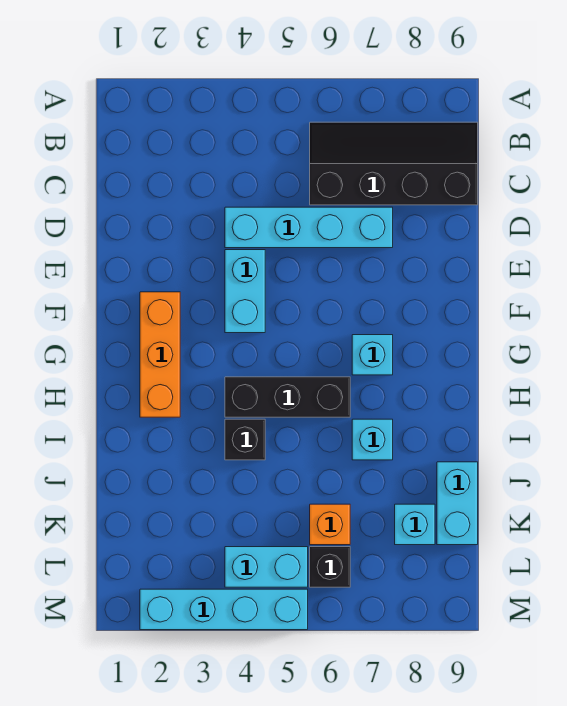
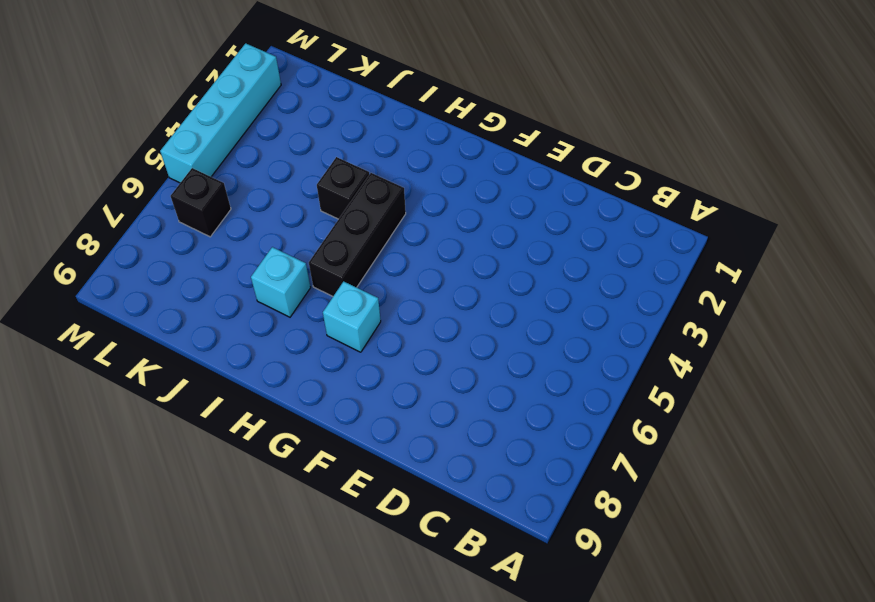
none -> black 2x4 slope [310,122,478,205]
none -> cyan 1x4 brick [225,207,393,248]
none -> cyan 1x2 brick [225,250,265,333]

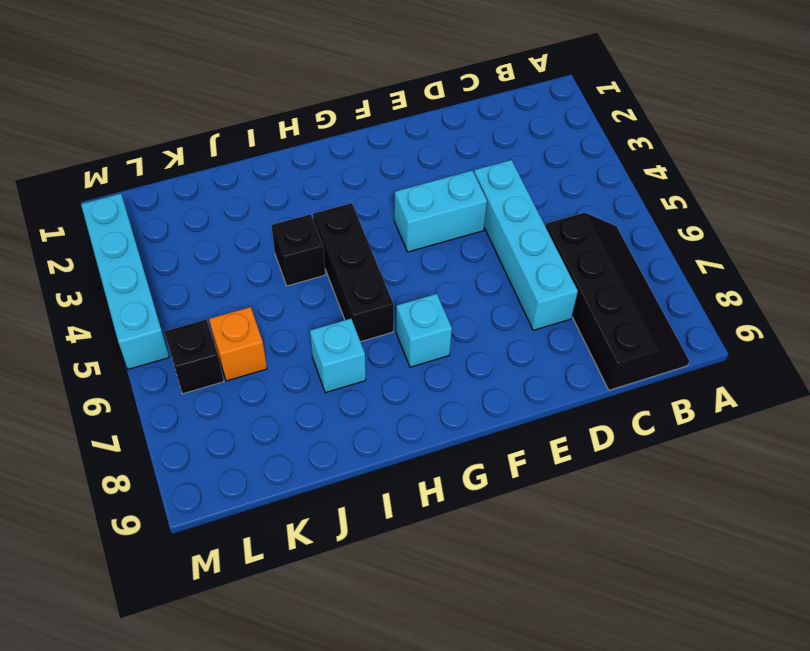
none -> orange 1x3 brick [140,292,180,417]
none -> cyan 1x2 brick [437,462,478,545]
none -> cyan 1x1 brick [395,504,435,545]

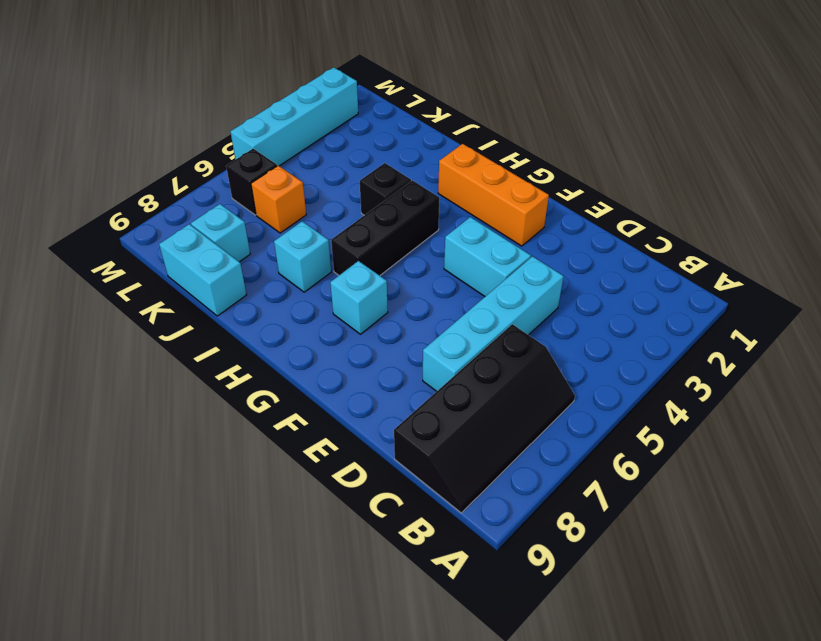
none -> cyan 1x2 brick [225,547,308,587]

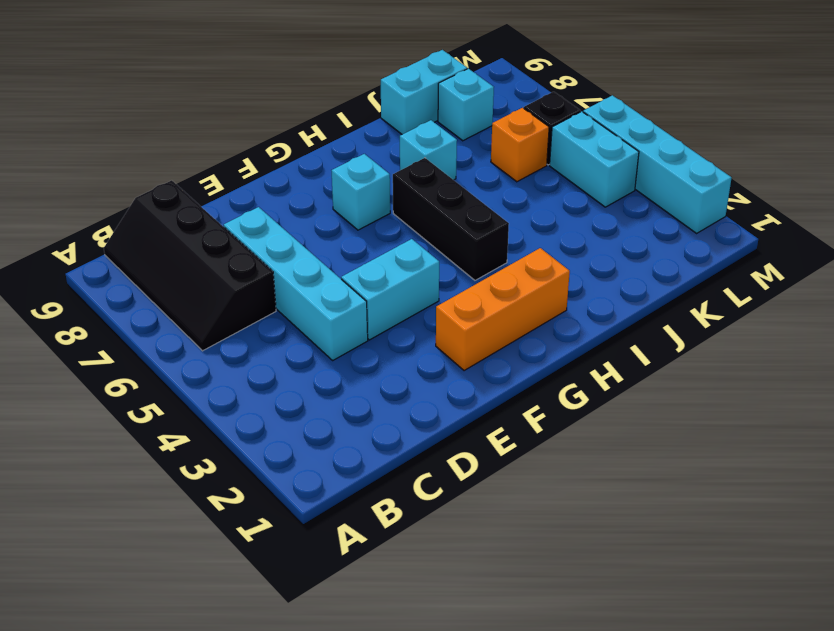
none -> black 1x1 brick [225,419,265,460]

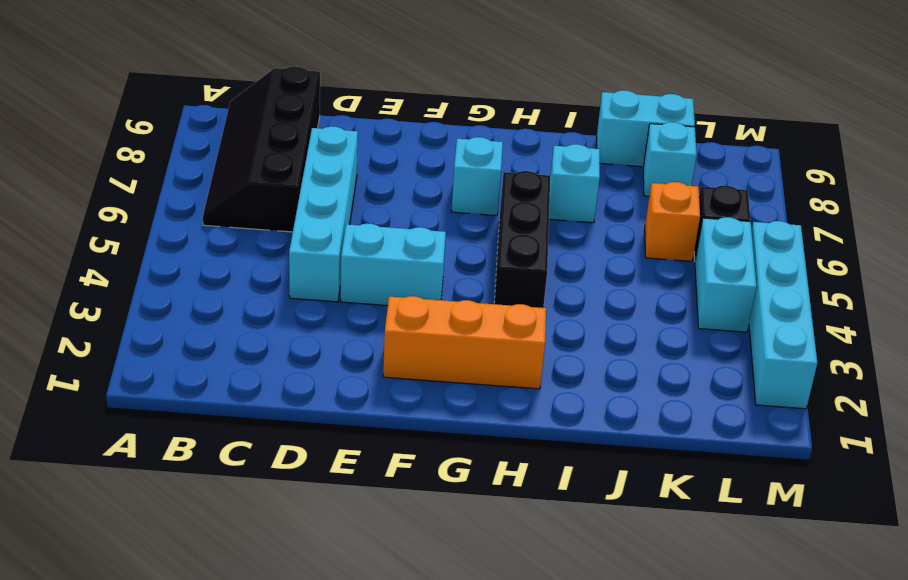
none -> black 1x1 brick [225,419,265,460]

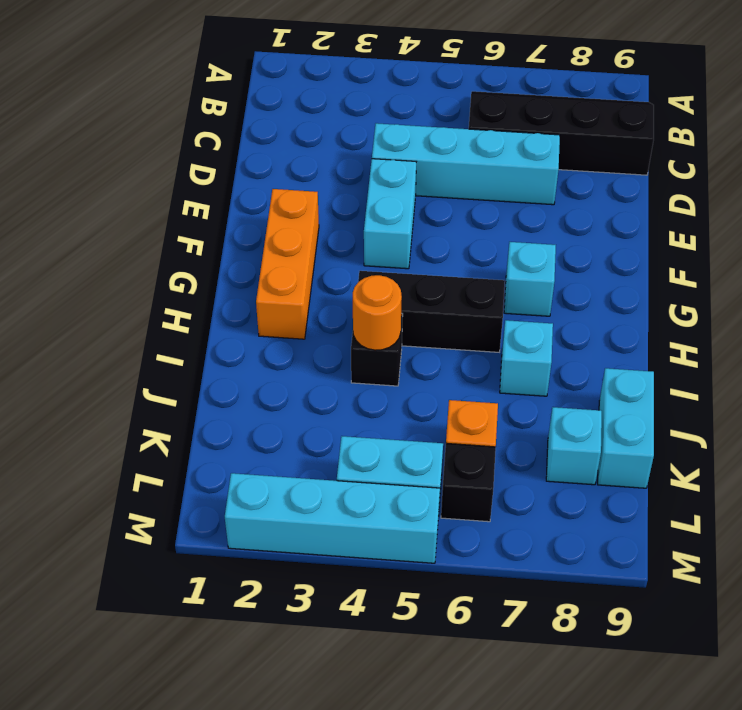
orange 1x1 round brick [353,275,402,350] -> none

